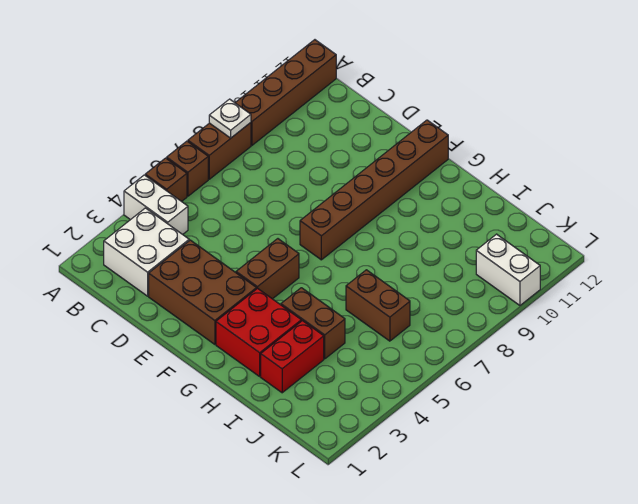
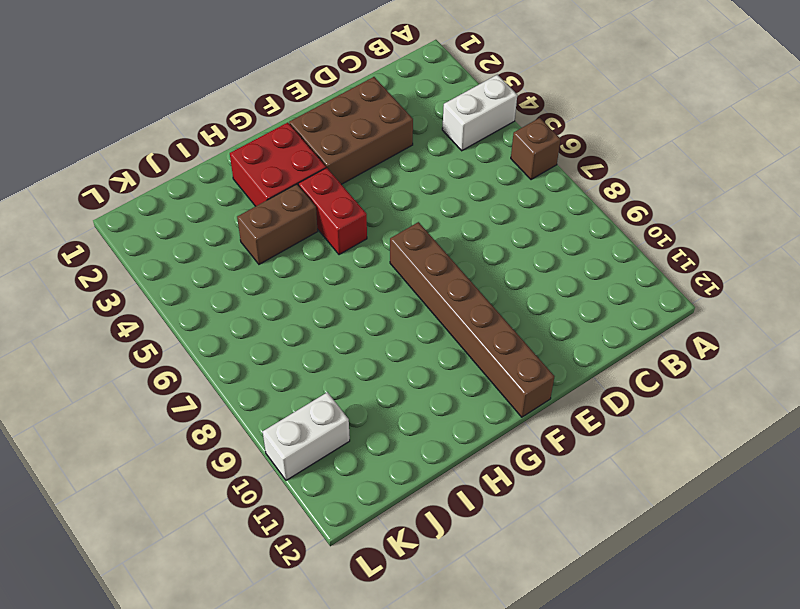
red 1x2 brick [298,168,367,255] -> red 1x2 brick moved to [261,321,324,393]
none -> brown 1x1 brick [145,158,187,202]
none -> brown 1x2 brick [188,123,251,179]
none -> brown 1x4 brick [235,40,336,145]

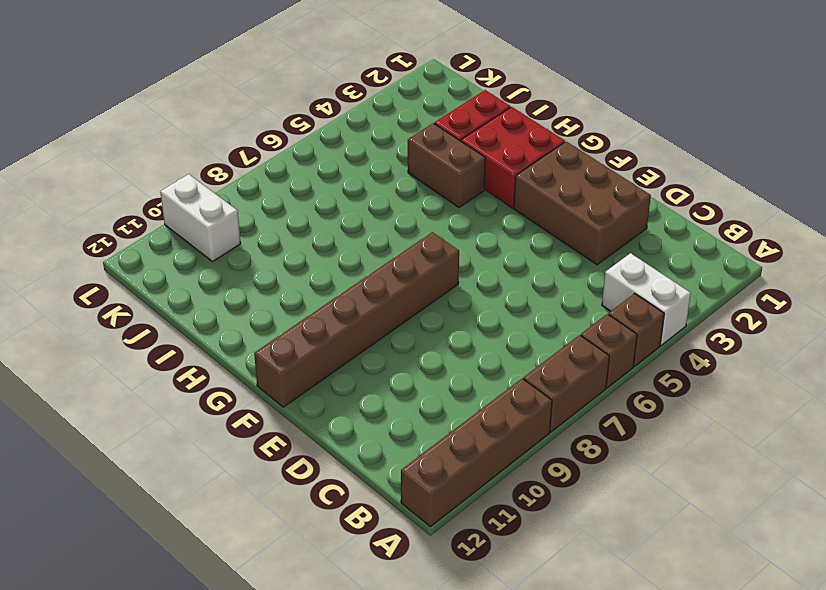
none -> white 2x2 brick [104,208,189,296]
none -> brown 1x2 brick [236,239,299,299]
none -> brown 1x2 brick [346,270,410,341]

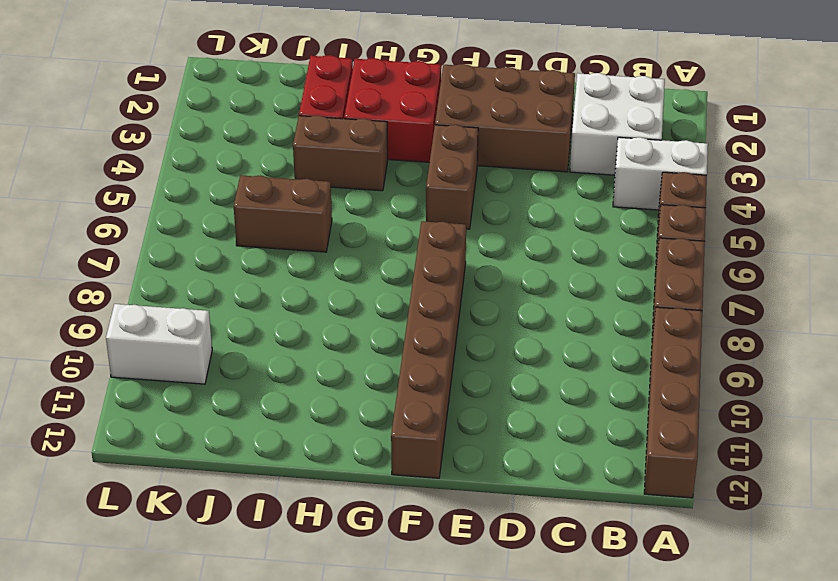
none -> white 1x1 plate [209,99,251,138]

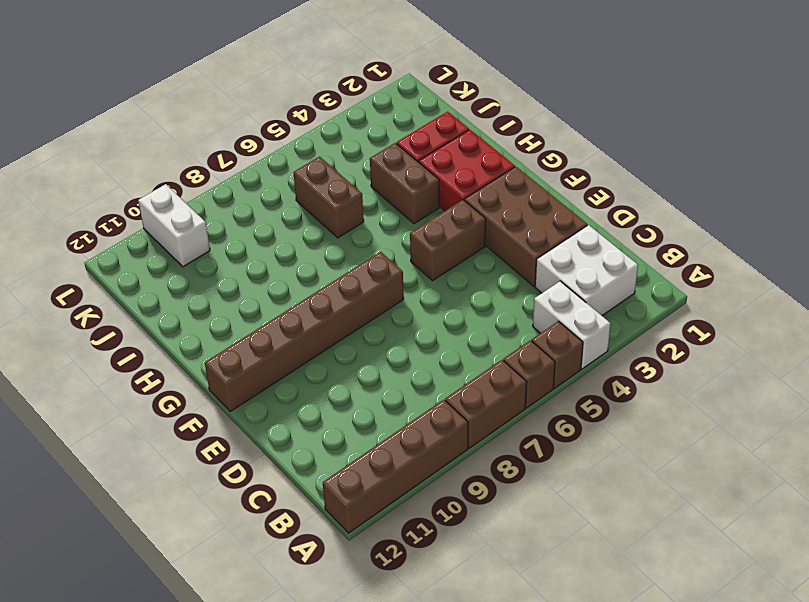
none -> white 1x1 plate [209,99,251,138]

